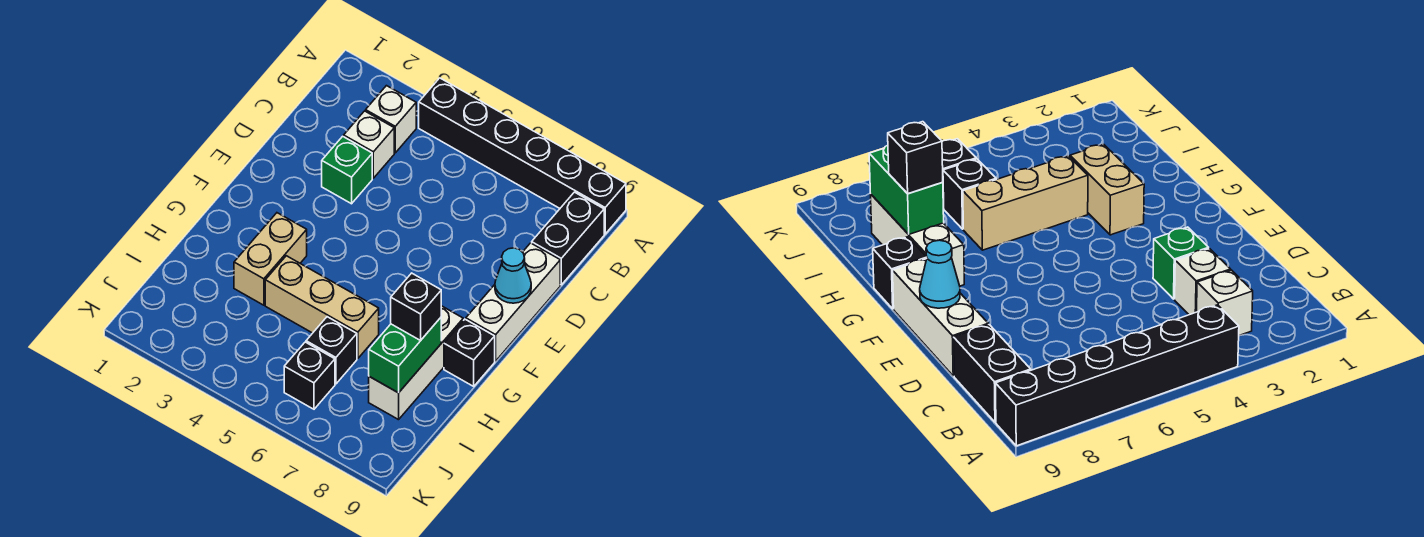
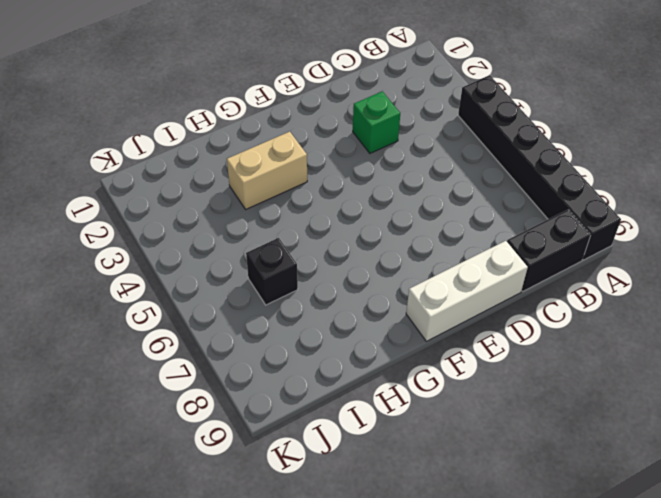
none -> white 1x1 brick [366,86,416,153]
none -> white 1x1 brick [344,111,394,178]
none -> white 1x3 brick [369,306,463,420]

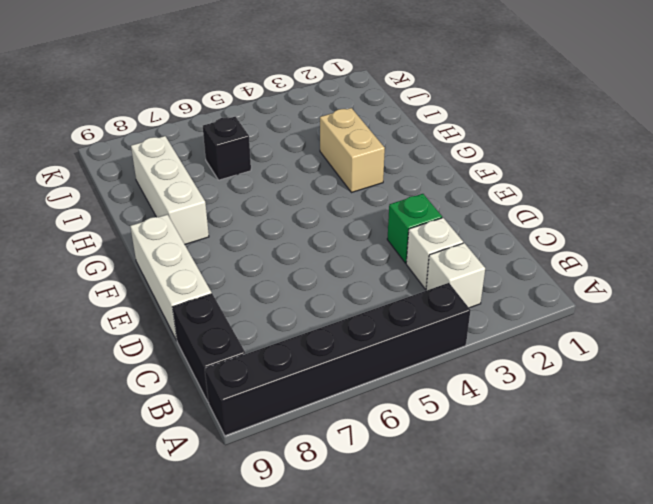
none -> black 1x1 brick [444,319,495,386]
none -> tan 1x3 brick [265,256,379,359]
none -> black 1x1 brick [284,342,335,409]

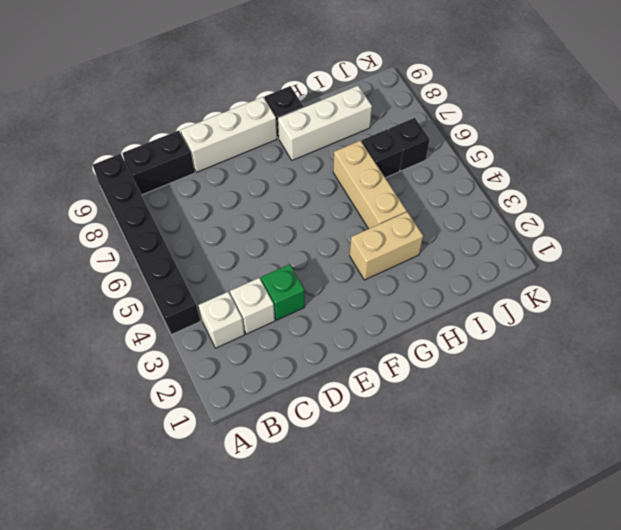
none -> cyan 1x1 cone [495,248,531,303]
none -> green 1x2 brick [369,318,441,393]
none -> black 1x1 brick [391,273,441,340]

